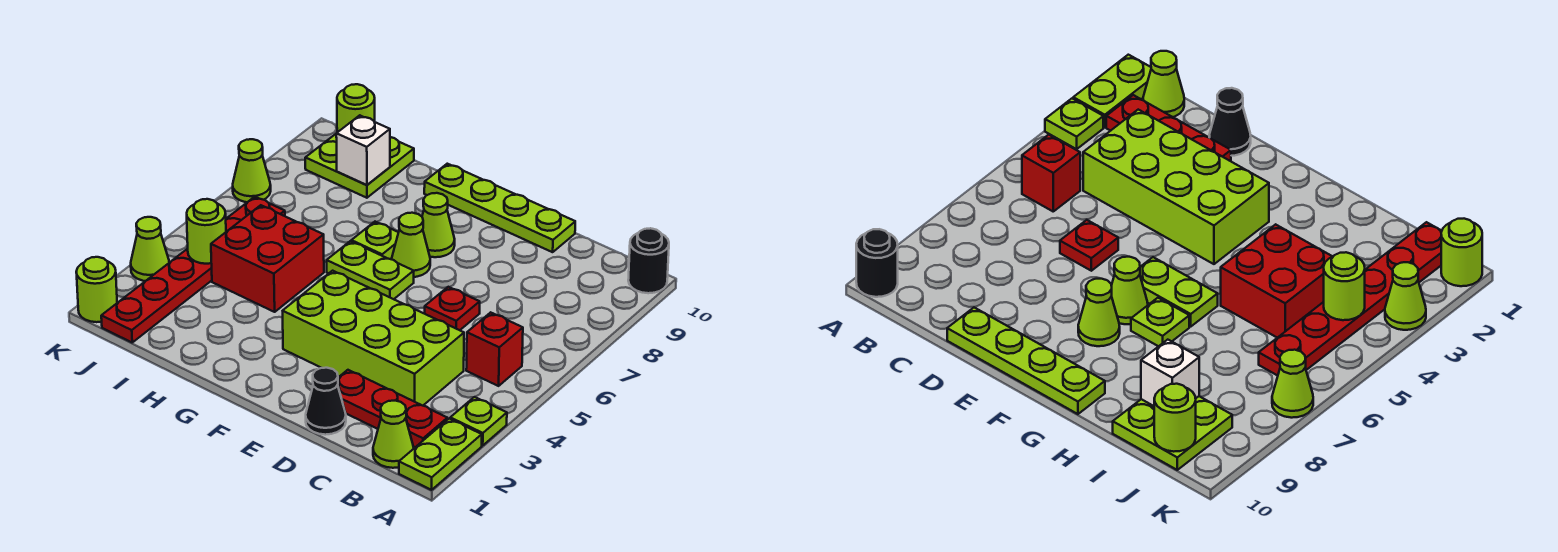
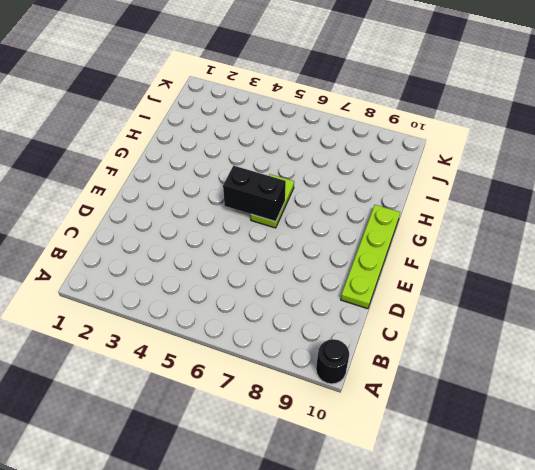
black 1x2 brick [223,166,286,222] -> none
none -> lime 1x2 plate [399,419,482,490]
none -> lime 1x1 plate [450,397,507,446]
none -> lime 1x1 cone [373,401,414,468]

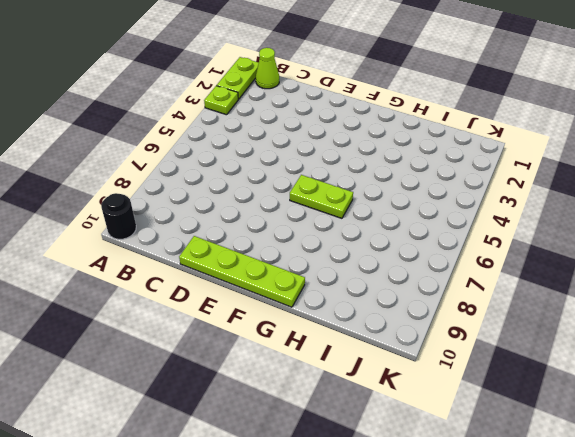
none -> red 1x3 plate [338,370,447,447]
none -> red 1x1 brick [466,312,523,386]
none -> lime 2x4 brick [283,271,464,406]

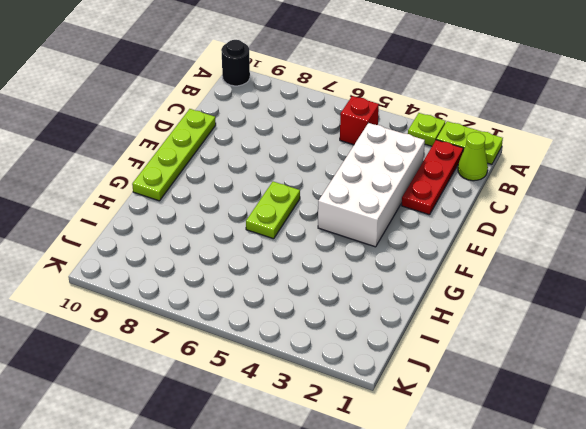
white 2x4 brick [318,123,425,247] -> lime 2x4 brick [283,271,464,406]
none -> black 1x1 cone [306,368,346,435]
none -> red 1x1 plate [425,287,480,330]
none -> lime 1x1 cone [392,213,430,277]

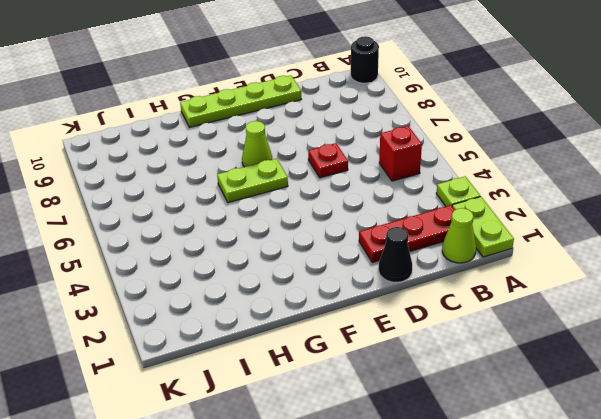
none -> lime 2x4 brick [283,271,464,406]
none -> lime 1x1 cone [422,193,455,257]
none -> lime 1x1 plate [351,222,399,259]

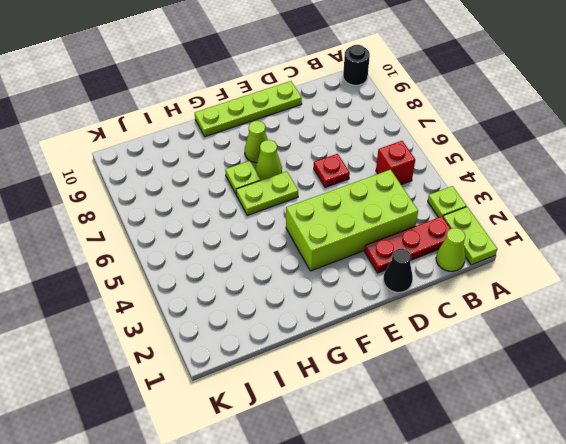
none -> red 2x2 brick [211,205,324,312]
none -> lime 2x2 plate [305,134,414,198]
none -> red 1x6 plate [101,197,285,342]

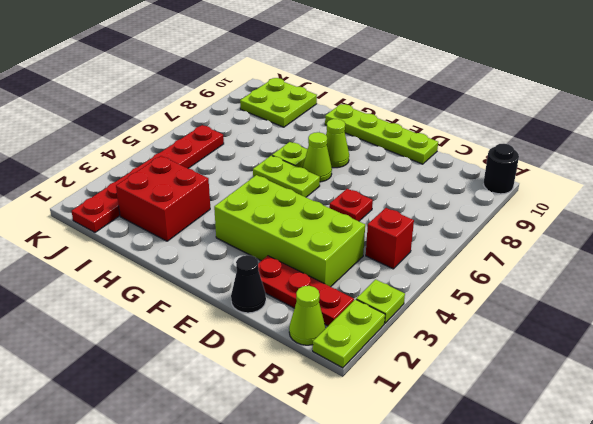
red 2x2 brick [116,156,210,241] -> red 2x2 brick moved to [211,205,324,312]
none -> lime 1x1 round brick [76,257,117,322]
none -> lime 1x1 cone [131,217,169,281]
none -> lime 1x1 cone [233,139,271,202]

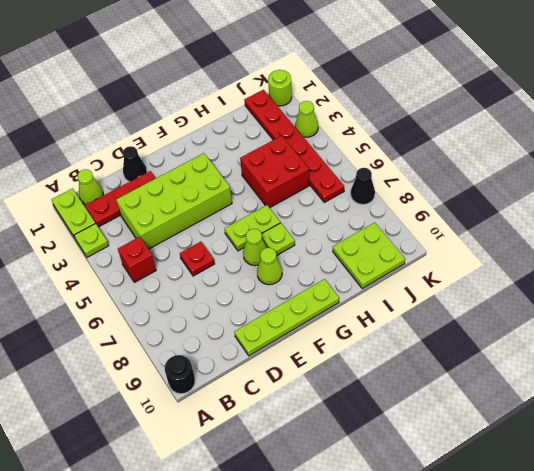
black 1x1 cone [351,168,375,204] -> lime 1x1 cone [233,139,271,202]
none -> white 1x1 brick [336,115,390,185]
none -> lime 1x1 round brick [187,199,226,264]
none -> lime 1x1 round brick [337,84,375,132]

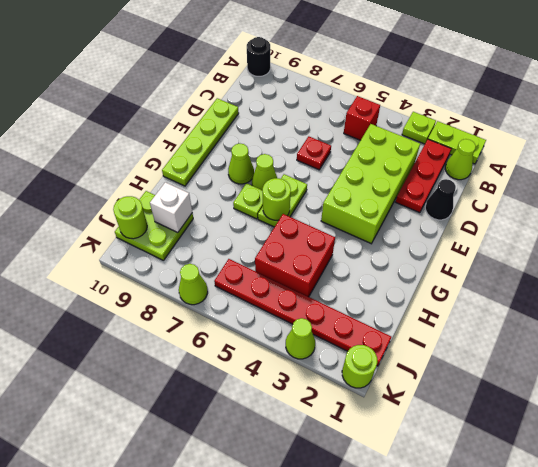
lime 1x1 round brick [263,178,291,220] -> lime 1x1 round brick moved to [187,199,226,264]

